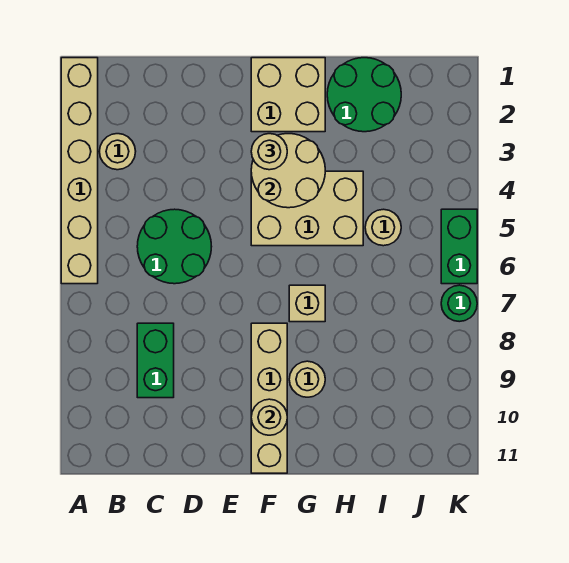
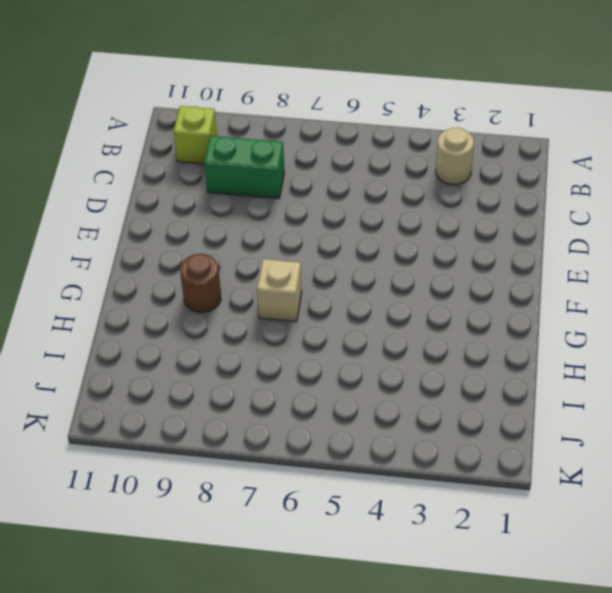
lime 1x1 brick [174,106,217,164] -> none
brown 1x1 round brick [180,254,221,313] -> tan 1x1 round brick [289,361,325,397]
none -> tan 1x6 brick [61,58,98,284]
none -> green 2x2 round brick [137,209,212,284]
none -> tan 2x2 brick [251,58,325,132]

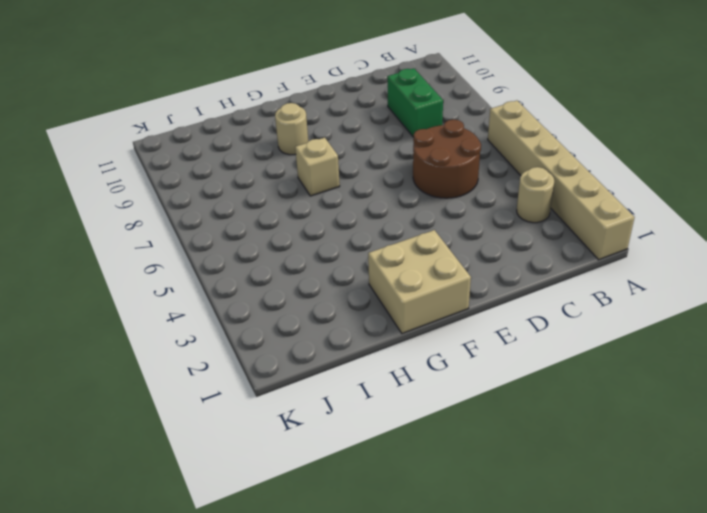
brown 2x2 round brick [413,120,481,198] -> green 2x2 round brick [137,209,212,284]
none -> tan 2x3 brick [251,171,363,246]
none -> tan 1x4 brick [251,323,287,473]
none -> green 2x2 round brick [327,58,401,132]

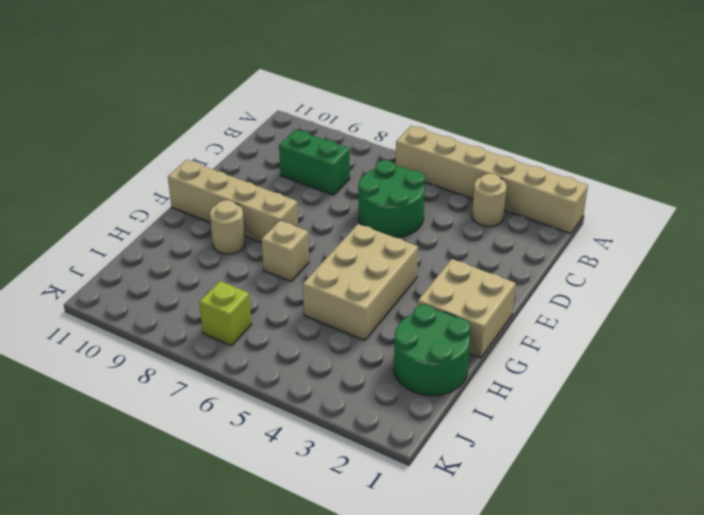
lime 1x1 brick [200,281,251,346] -> none
none -> tan 1x1 round brick [365,209,401,246]
none -> green 1x2 brick [441,209,477,284]
none -> green 1x1 round brick [441,285,477,322]

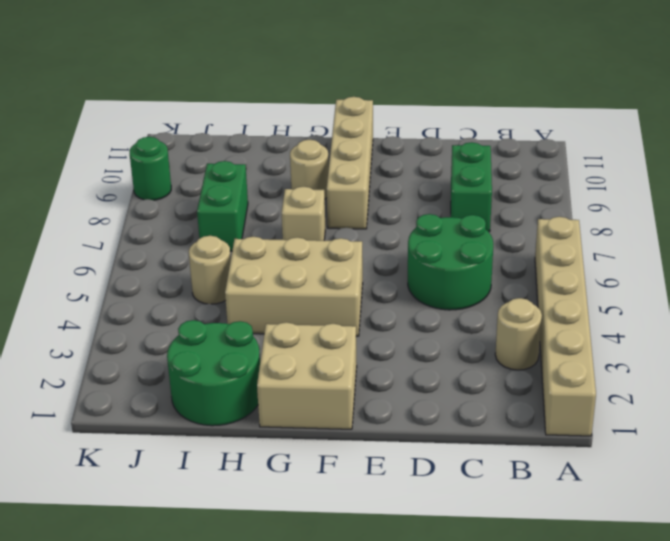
green 1x2 brick [197,161,248,251] -> green 1x2 brick moved to [441,209,477,284]
green 1x1 round brick [130,137,171,200] -> green 1x1 round brick moved to [441,285,477,322]
none -> tan 2x2 round brick [251,134,325,208]
none -> tan 1x1 round brick [251,399,287,435]
none -> tan 1x1 round brick [251,134,287,170]

